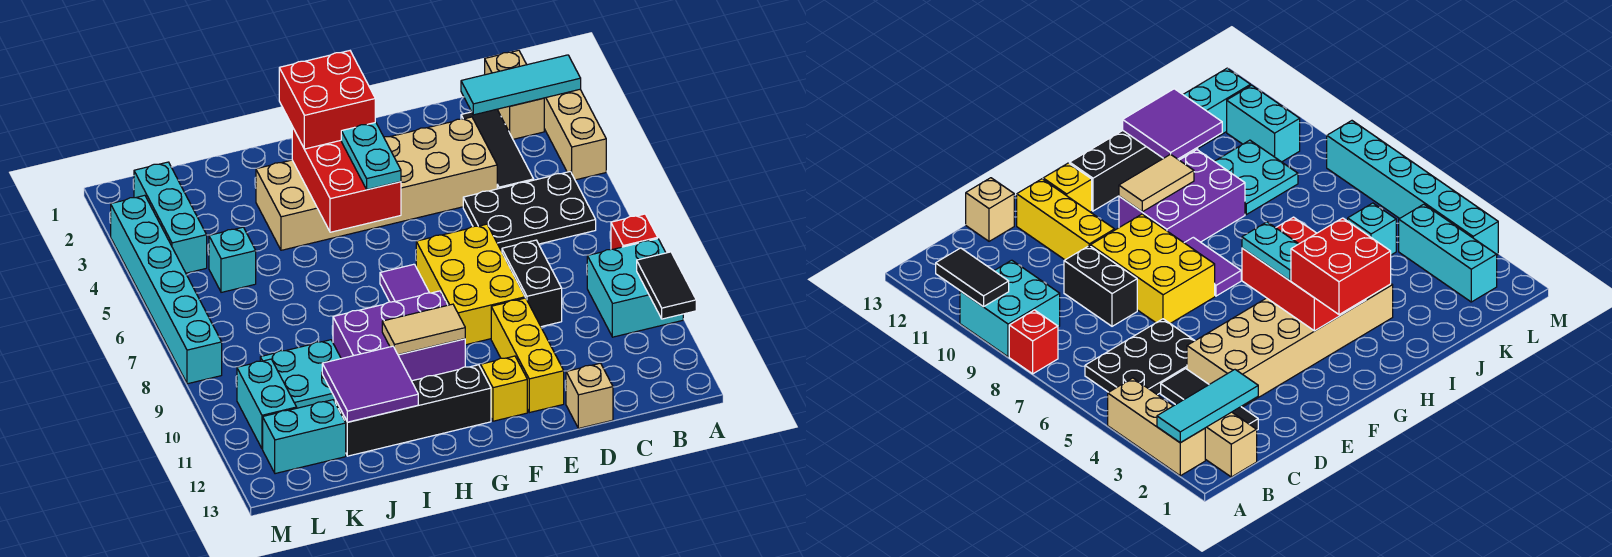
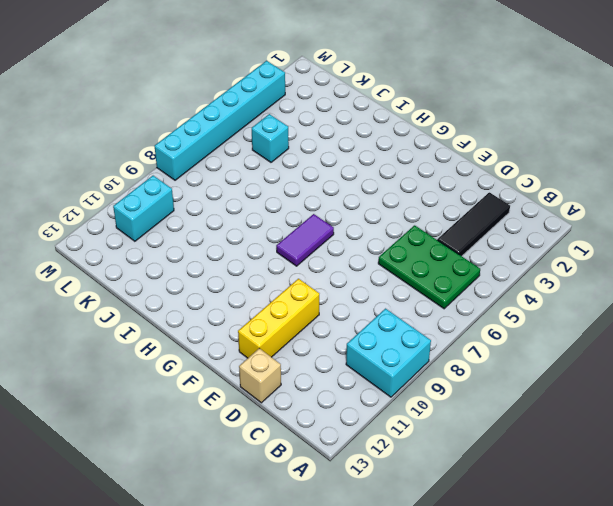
green 2x3 plate [378,225,480,309] -> black 2x3 plate [463,172,596,251]
none -> tan 1x3 brick [544,90,606,180]
none -> red 1x1 brick [611,214,658,249]
none -> tan 1x2 brick [485,50,544,139]

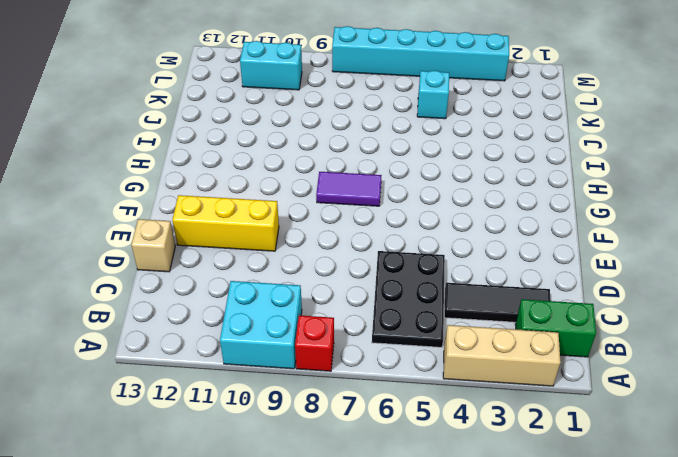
green 1x2 brick [515,299,596,357] -> tan 1x2 brick [485,50,544,139]
none -> tan 2x6 brick [256,117,497,250]
none -> black 1x2 brick [502,240,562,327]
none -> yellow 2x3 brick [416,224,525,345]

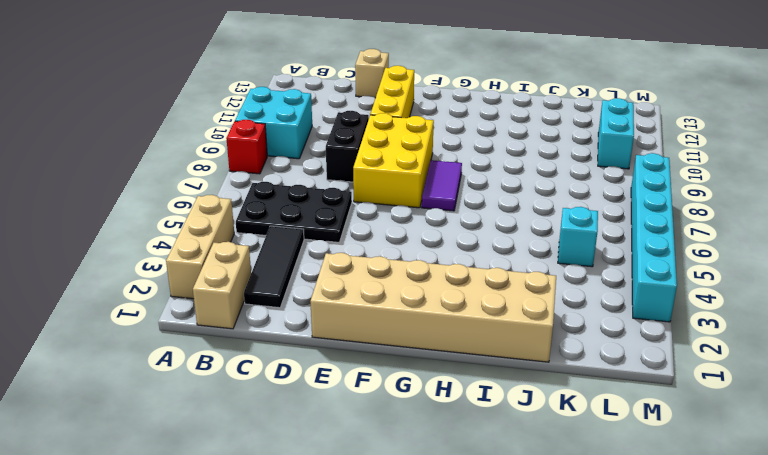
tan 2x6 brick [310,253,556,362] -> tan 2x6 brick moved to [256,117,497,250]
none -> yellow 1x1 brick [481,356,527,421]
none -> purple 2x3 brick [333,291,465,381]
none -> black 1x4 brick [335,365,491,456]

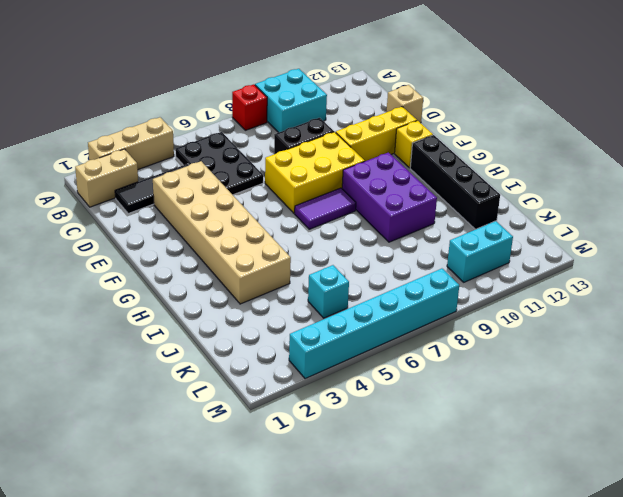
none -> cyan 2x2 plate [260,340,341,408]
none -> cyan 1x2 brick [263,400,346,474]
none -> cyan 1x3 brick [134,162,207,273]

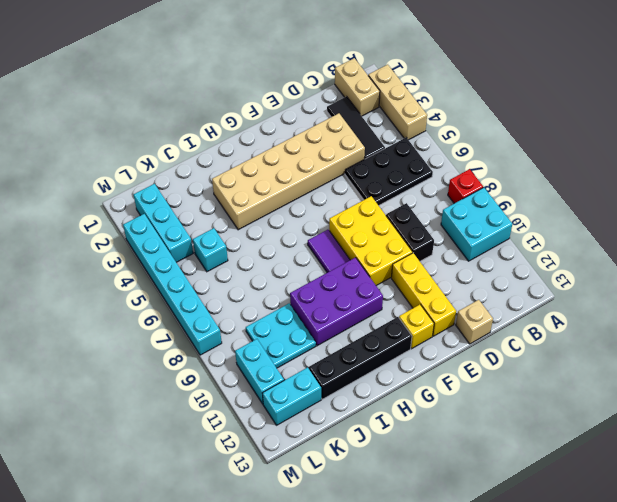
none -> cyan 1x3 tile [461,55,581,115]
none -> black 1x2 tile [637,252,696,319]
none -> red 2x3 brick [292,127,401,232]

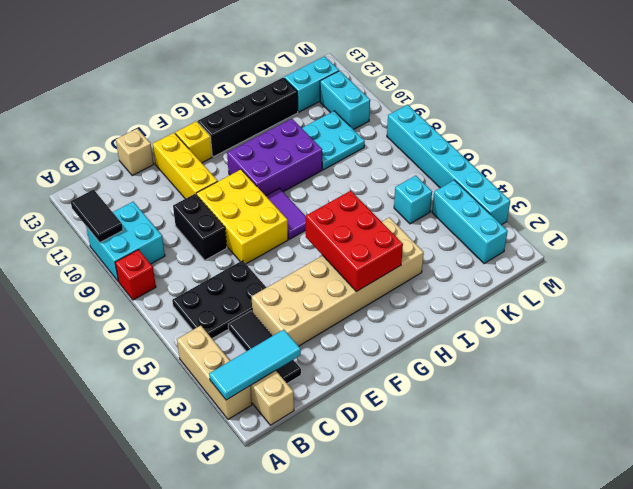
none -> tan 1x2 tile [382,304,465,355]
none -> purple 2x2 tile [322,346,418,422]
none -> red 2x2 brick [279,51,375,149]

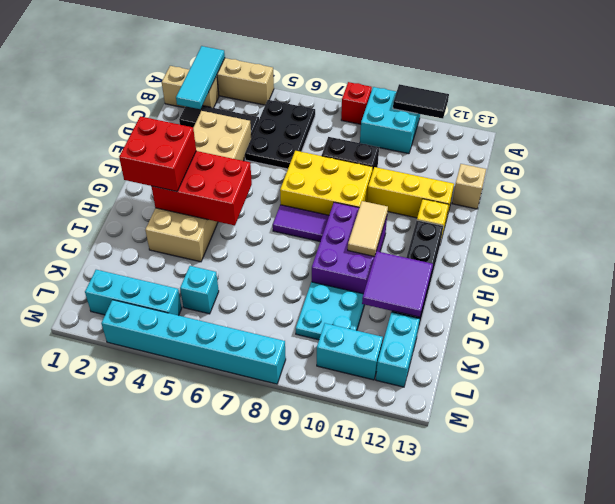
none -> cyan 1x2 plate [341,122,401,190]

